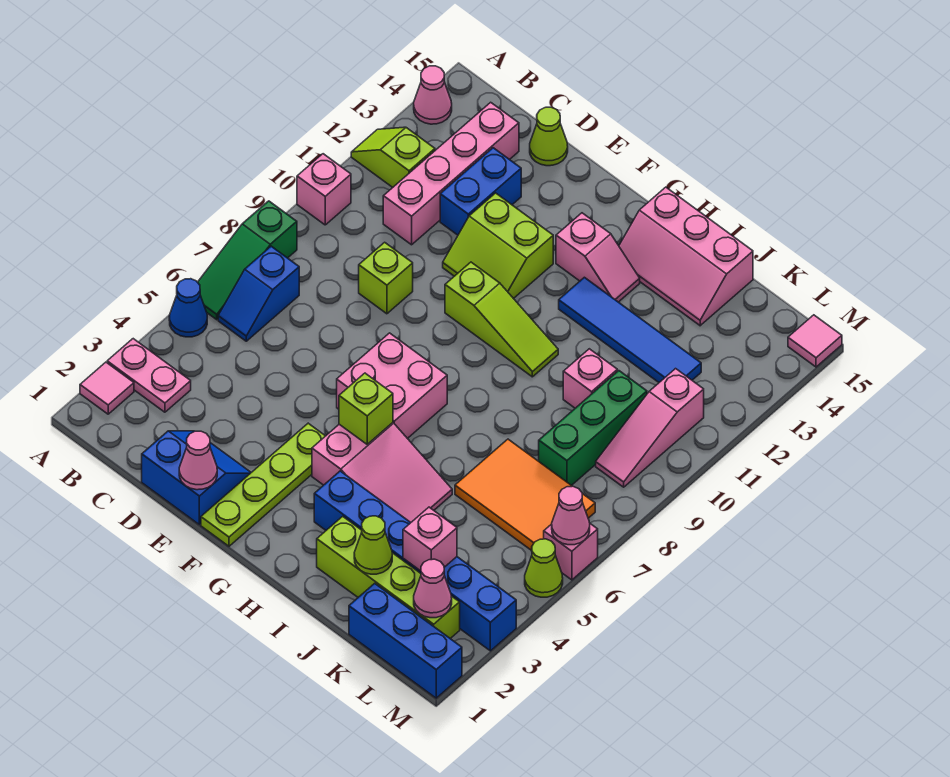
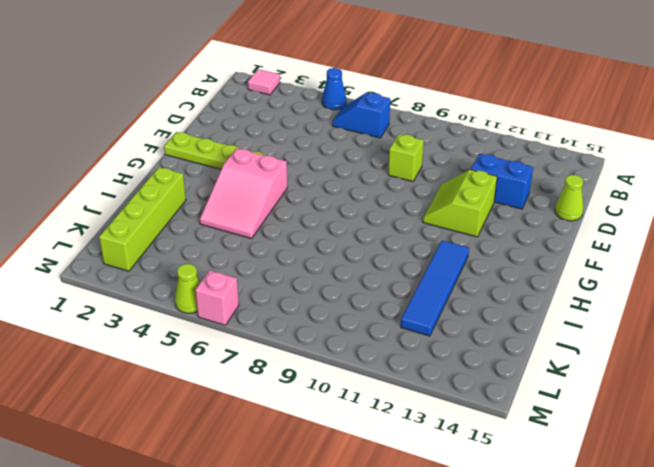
none -> pink 1x2 plate [107,339,191,412]
none -> green 1x3 slope [198,201,297,320]
none -> pink 1x1 brick [297,154,351,225]
none -> lime 1x2 slope [351,127,435,188]

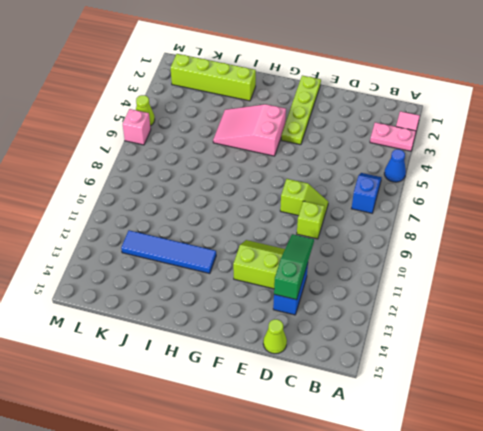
lime 1x2 slope [280,179,328,220] -> lime 1x2 slope moved to [351,127,435,188]
green 1x3 slope [274,234,314,300] -> green 1x3 slope moved to [198,201,297,320]
none -> pink 1x1 brick [297,154,351,225]
none -> pink 1x1 cone [414,66,452,124]
none -> pink 1x4 brick [383,102,519,245]
none -> blue 2x2 slope [142,431,251,525]

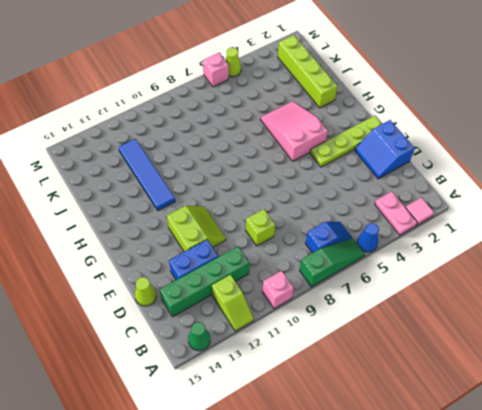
green 1x1 cone [188,322,210,351] -> pink 1x1 cone [414,66,452,124]
green 1x4 brick [160,247,250,317] -> pink 1x4 brick [383,102,519,245]
none -> pink 2x2 brick [337,333,447,439]
none -> lime 1x3 slope [445,262,558,377]
none -> pink 1x2 slope [556,213,640,302]
none -> blue 1x6 brick [314,471,516,651]

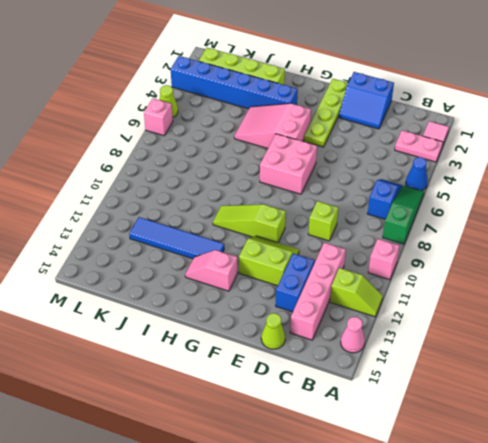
none -> pink 2x3 slope [619,187,753,326]
none -> orange 2x3 tile [455,439,595,551]
none -> pink 1x1 brick [563,349,617,408]
none -> blue 1x3 brick [349,583,462,698]

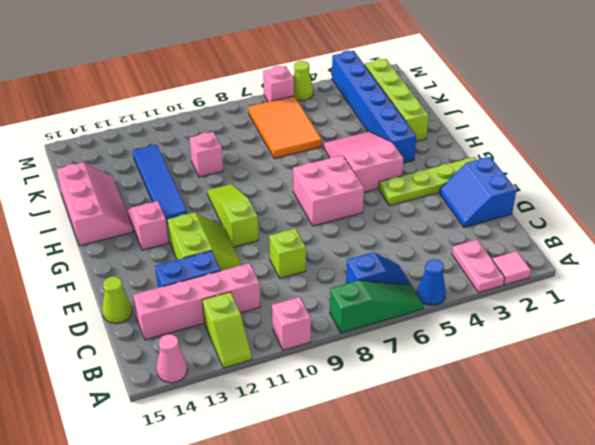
none -> blue 1x3 brick [349,583,462,698]
none -> green 1x3 brick [539,371,647,486]
none -> pink 1x3 slope [596,369,704,487]
none -> pink 1x1 tile [788,315,842,367]

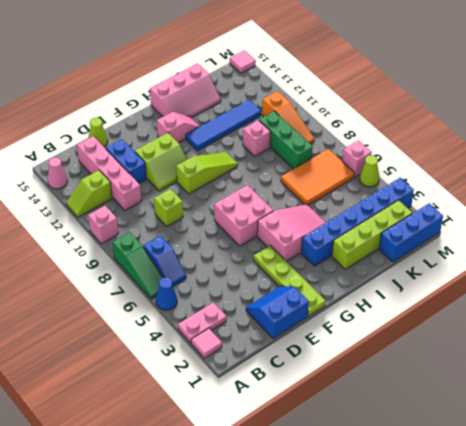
orange 1x3 slope [262,91,314,144] -> pink 1x3 slope [596,369,704,487]
none -> pink 1x1 cone [179,431,217,490]
none -> lime 1x1 brick [339,373,393,444]
none -> lime 1x1 cone [354,516,392,574]
none -> pink 1x1 brick [403,507,457,571]

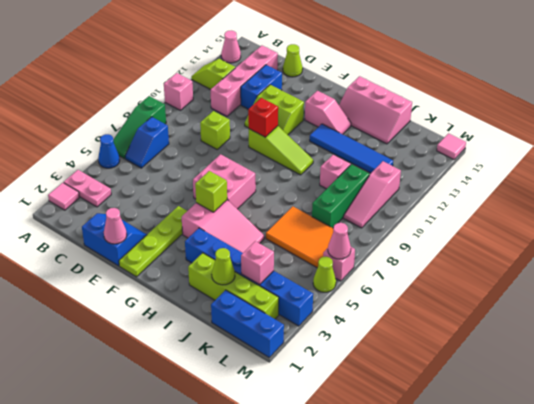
red 1x1 brick [248,98,278,137] -> none
none -> pink 1x1 cone [414,559,452,618]

